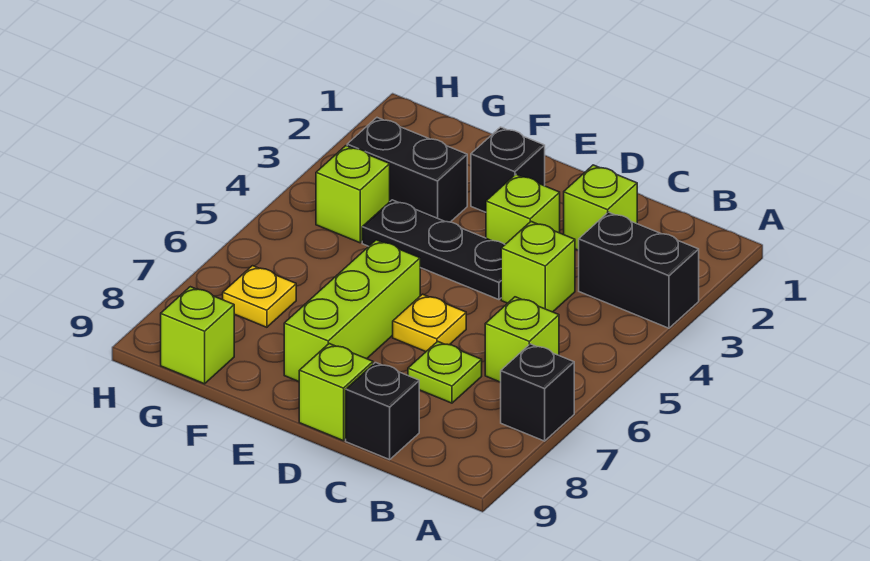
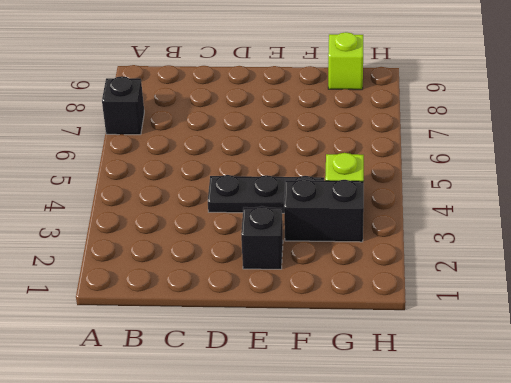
none -> black 1x2 brick [579,212,699,328]
none -> lime 1x1 brick [485,297,559,382]
none -> lime 1x1 brick [564,165,637,250]

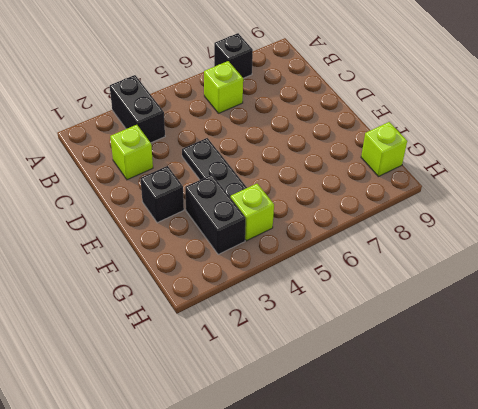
none -> lime 1x1 brick [501,222,575,312]
none -> lime 1x1 plate [408,341,482,403]
none -> black 1x1 brick [346,363,419,460]

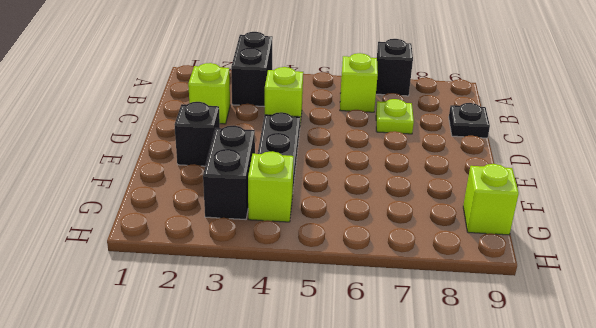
black 1x1 plate [449,103,490,138] -> black 1x1 brick [346,363,419,460]
none -> lime 1x1 brick [486,174,560,244]
none -> yellow 1x1 plate [393,294,466,352]
none -> lime 1x1 brick [299,344,373,441]

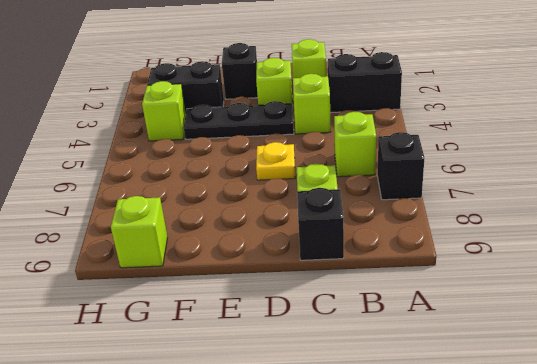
none -> lime 1x1 brick [299,344,373,441]
none -> lime 1x3 brick [284,240,420,381]
none -> yellow 1x1 plate [223,266,296,327]

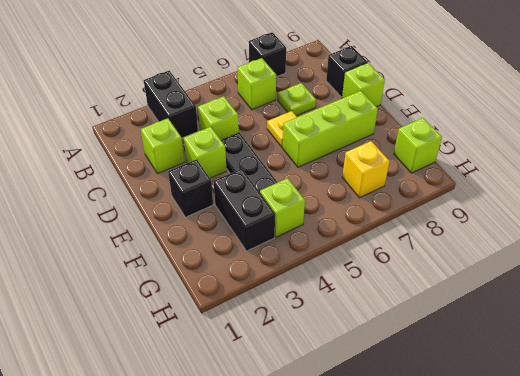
yellow 1x1 brick [342,141,390,198] -> yellow 1x1 plate [223,266,296,327]

